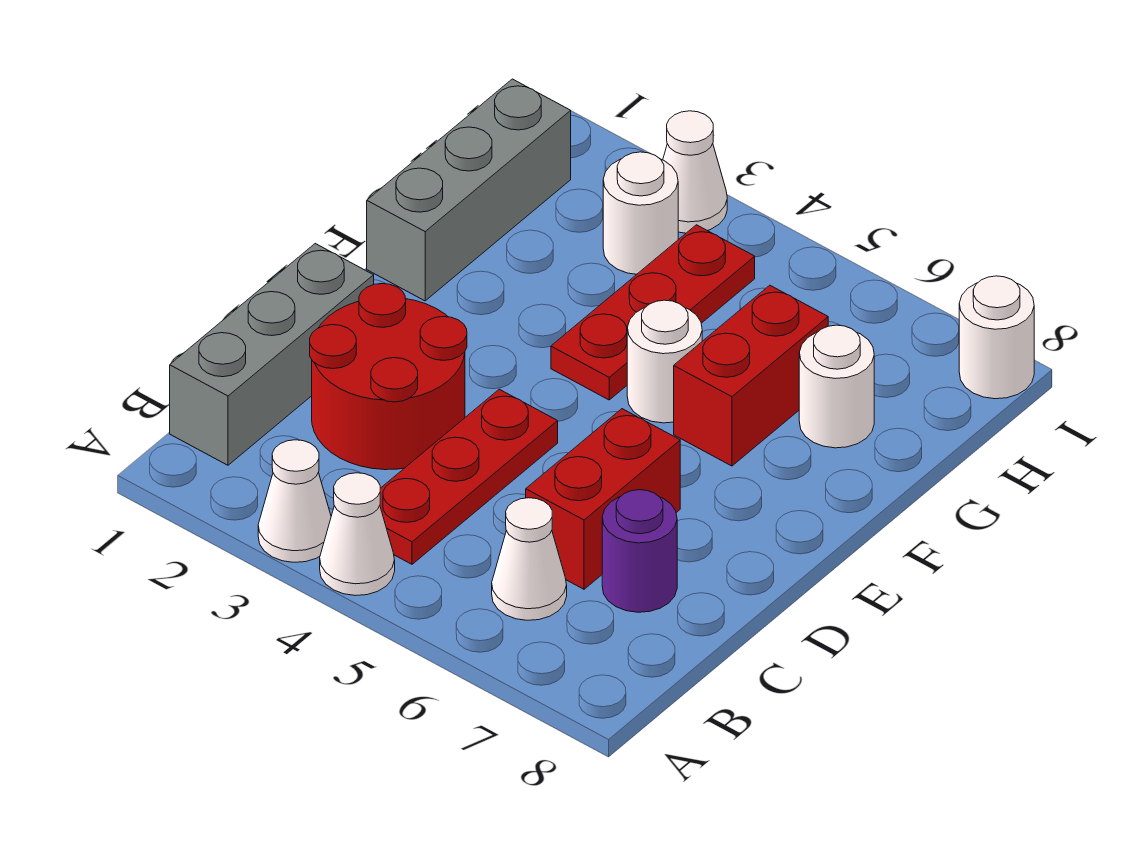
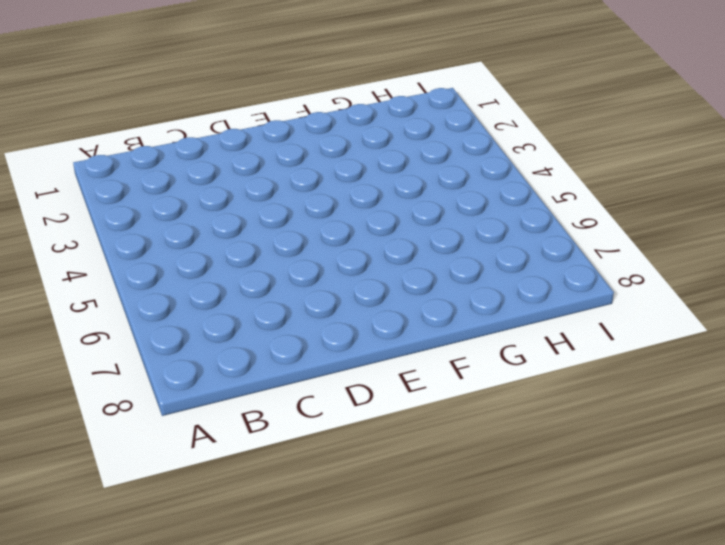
none -> white 1x1 cone [258,440,331,562]
none -> white 1x1 cone [320,473,395,596]
none -> grey 1x3 brick [170,244,374,465]

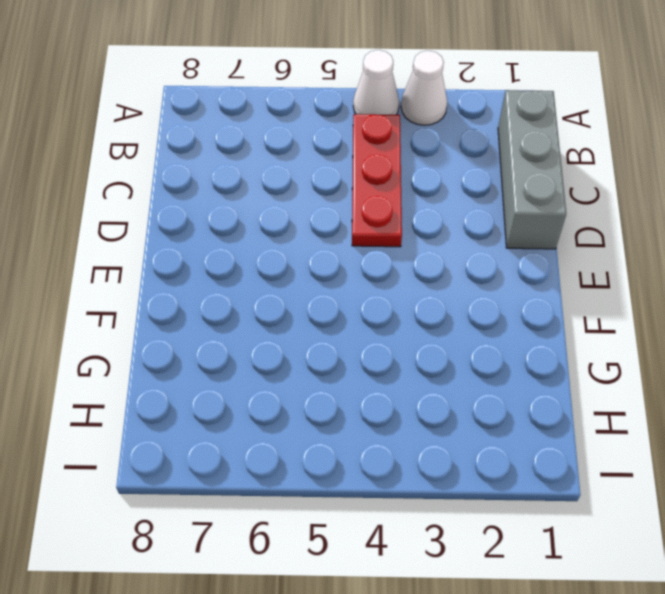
none -> white 1x1 cone [492,498,567,620]
none -> red 2x2 round brick [310,284,467,470]
none -> red 1x2 brick [526,409,680,589]

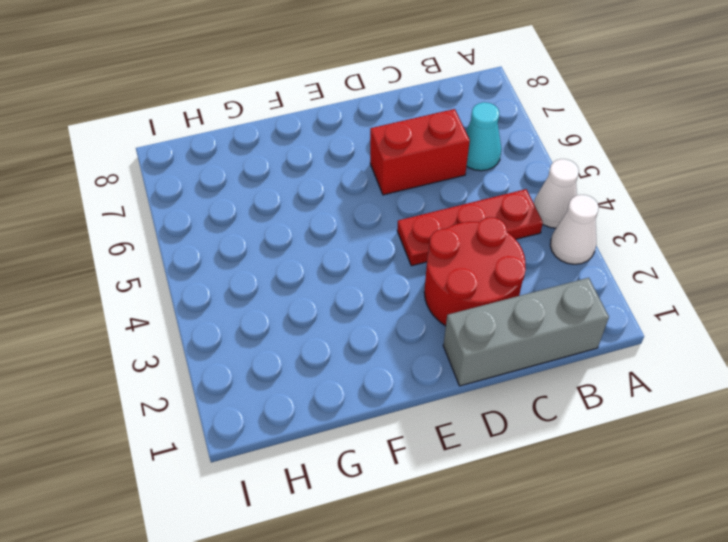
cyan 1x1 cone [466,102,502,171] -> white 1x1 cone [492,498,567,620]
none -> purple 1x1 round brick [602,490,677,612]
none -> grey 1x3 brick [367,79,571,301]
none -> red 1x3 plate [551,225,755,400]

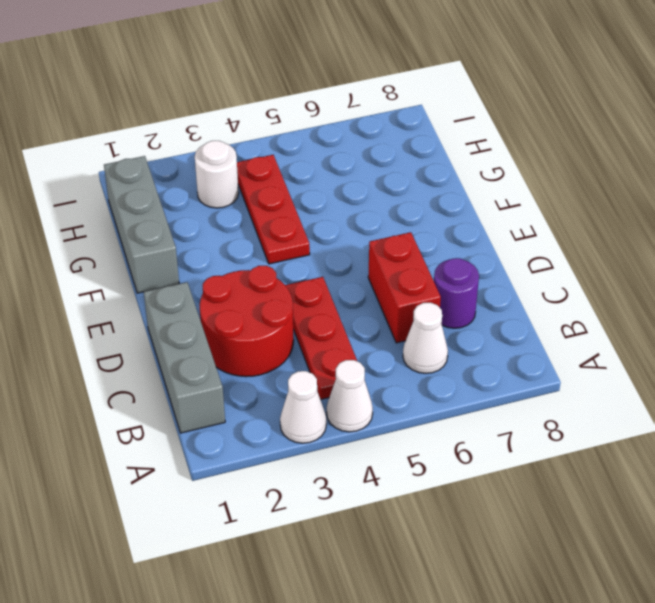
none -> white 1x1 round brick [627,300,702,423]
none -> red 1x2 brick [674,285,828,466]
none -> white 1x1 round brick [799,325,874,448]

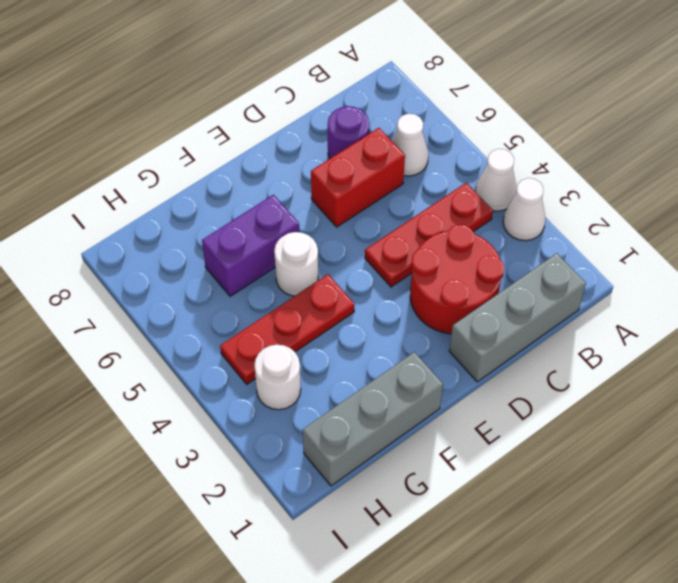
purple 1x2 brick [202,195,299,296] -> red 1x2 brick [674,285,828,466]
none -> white 1x1 round brick [799,325,874,448]
none -> white 1x1 cone [663,111,727,233]
none -> white 1x1 round brick [959,276,1034,399]

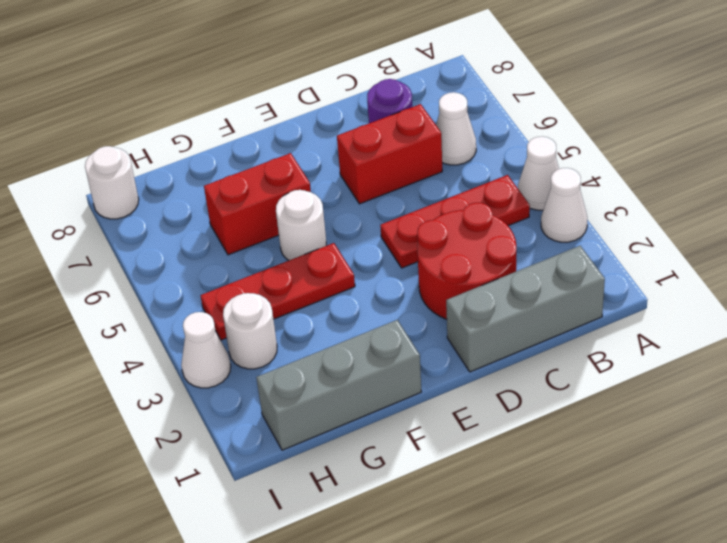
none -> white 1x1 round brick [799,325,874,448]

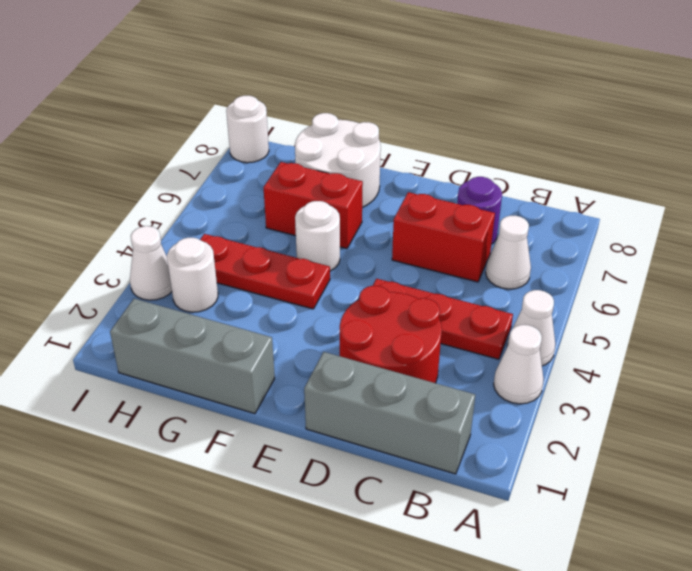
white 2x2 round brick [295,113,381,208] -> white 1x1 round brick [799,325,874,448]

